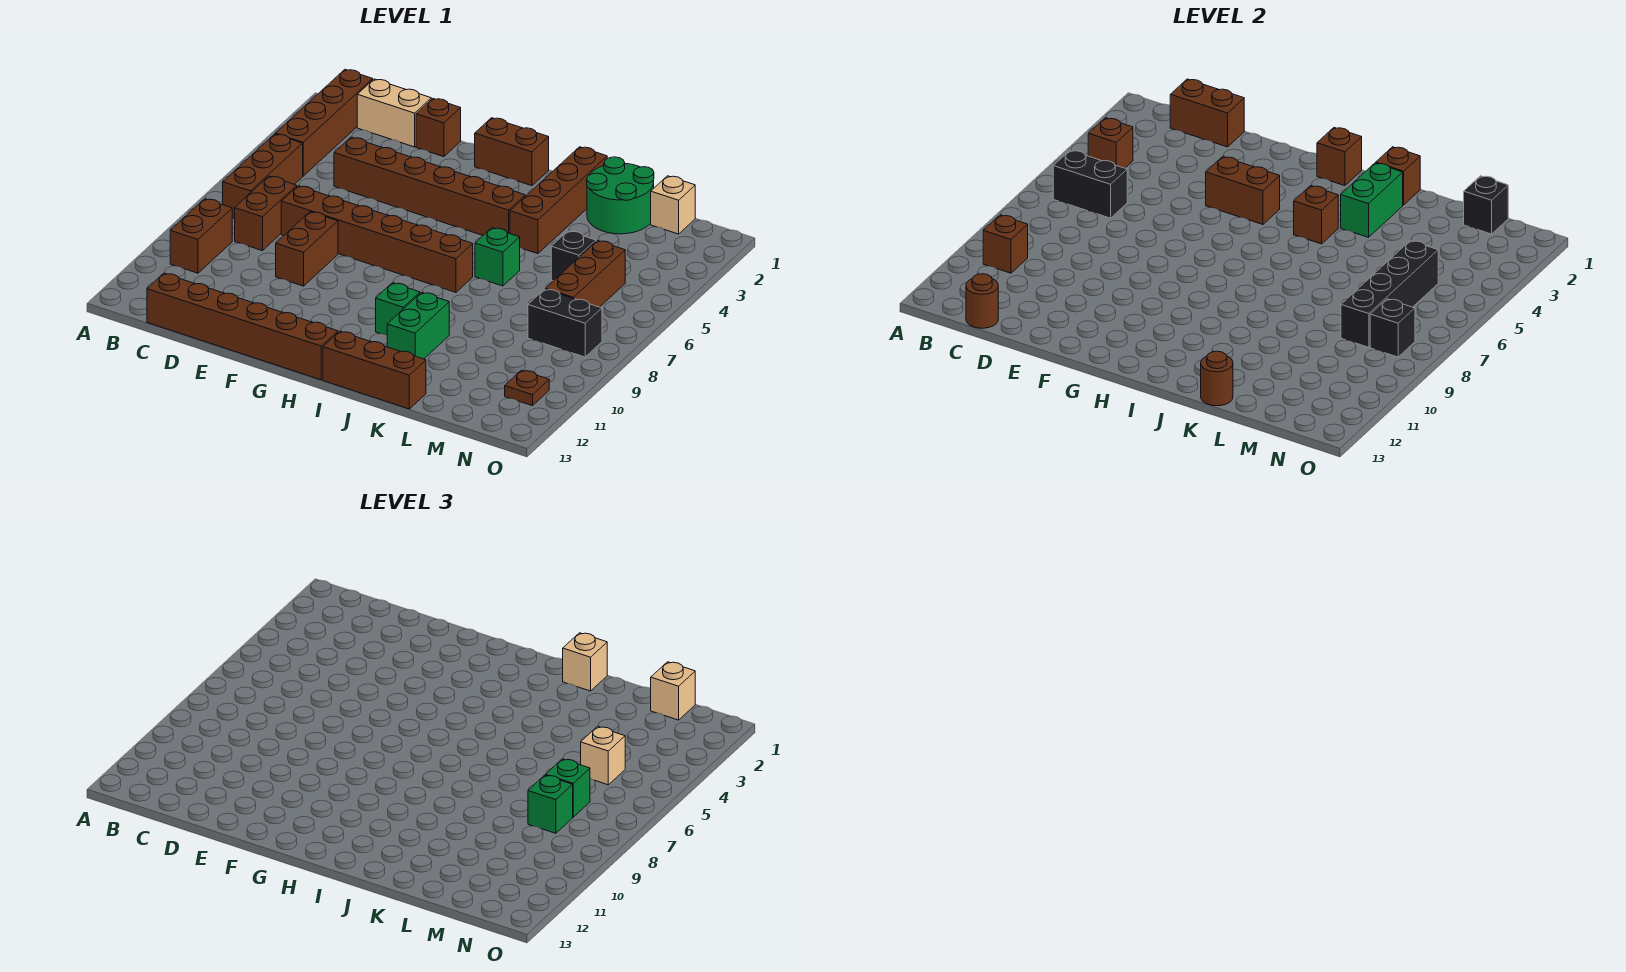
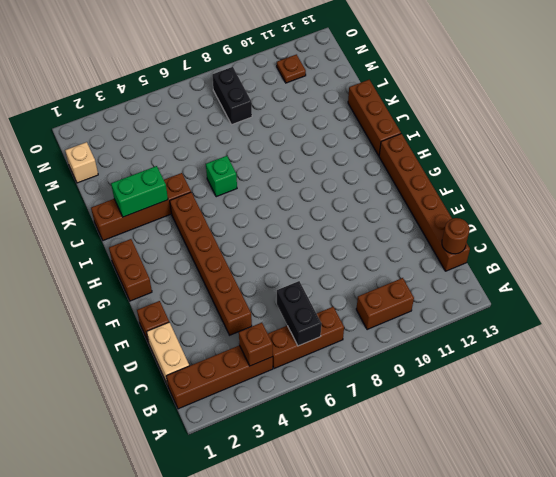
none -> brown 1x2 brick [235,176,297,251]
none -> brown 1x6 brick [281,186,473,292]
none -> brown 1x2 brick [276,212,338,286]
none -> green 1x1 brick [376,283,420,335]

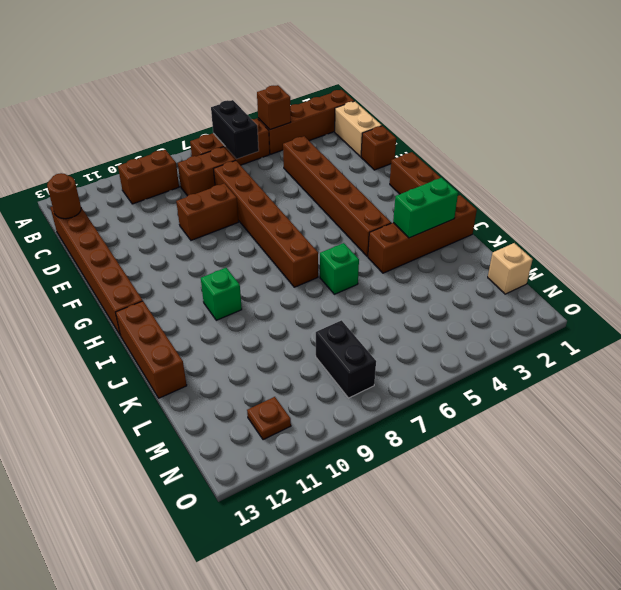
none -> green 1x2 brick [387,293,449,359]
none -> green 2x2 round brick [587,157,654,234]
none -> black 1x1 brick [551,231,596,281]
none -> brown 1x3 brick [545,241,625,307]

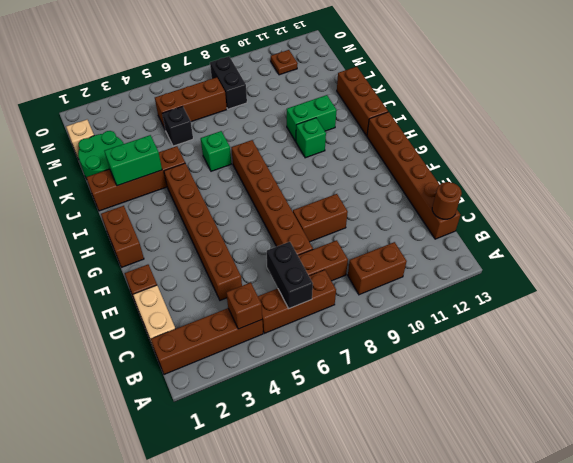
none -> brown 1x1 brick [983,215,1028,273]
none -> brown 1x2 brick [1170,79,1244,147]
none -> brown 1x2 brick [1206,157,1280,225]
none -> brown 1x1 brick [1317,128,1362,186]

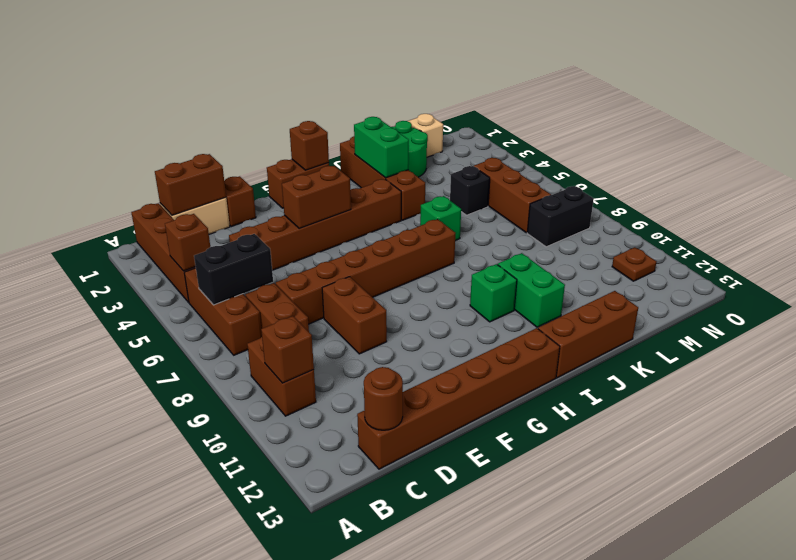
none -> brown 1x1 brick [1294,186,1338,244]
none -> brown 1x1 brick [1376,147,1420,205]
none -> brown 1x1 round brick [1201,351,1233,406]
none -> black 1x1 brick [1464,176,1508,234]

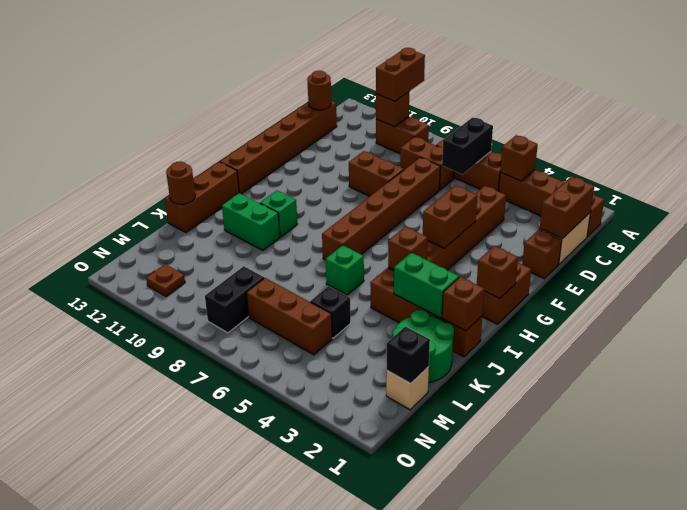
brown 1x2 brick [376,48,425,101] -> none
none -> black 1x4 brick [1341,241,1438,347]
none -> black 1x1 brick [1370,299,1415,357]
none -> tan 1x1 brick [563,633,607,691]
none -> tan 1x1 brick [651,662,695,720]

